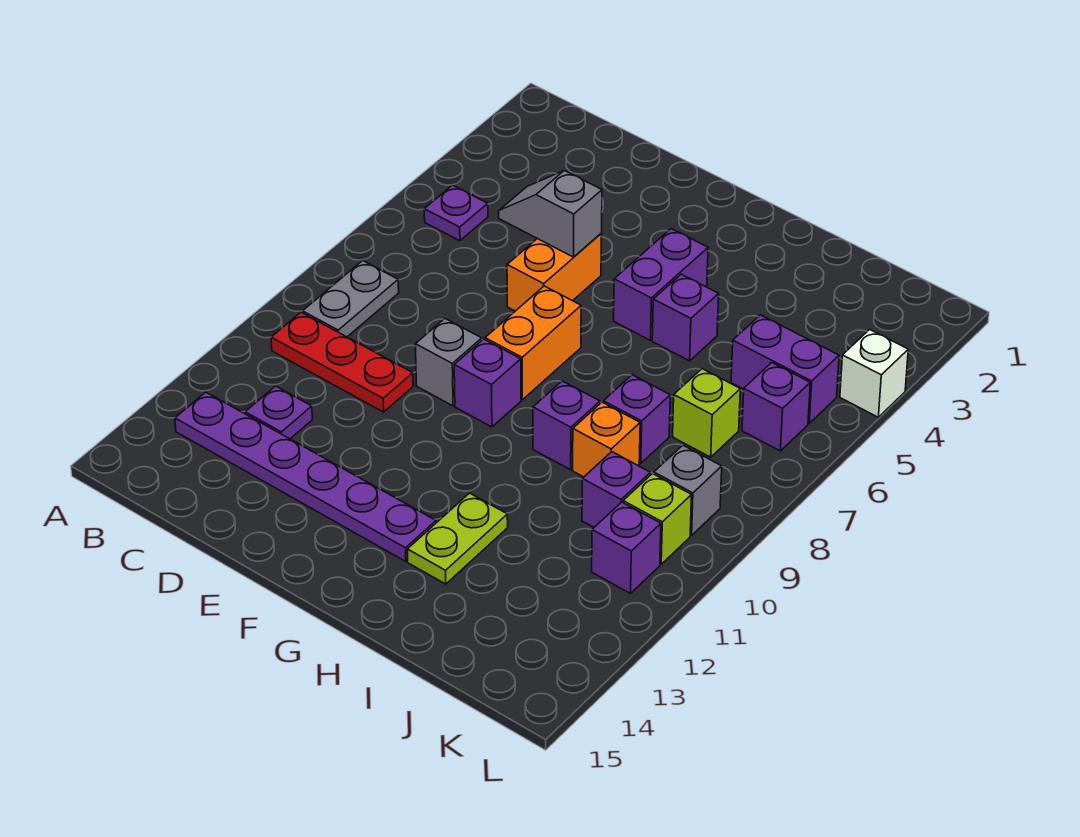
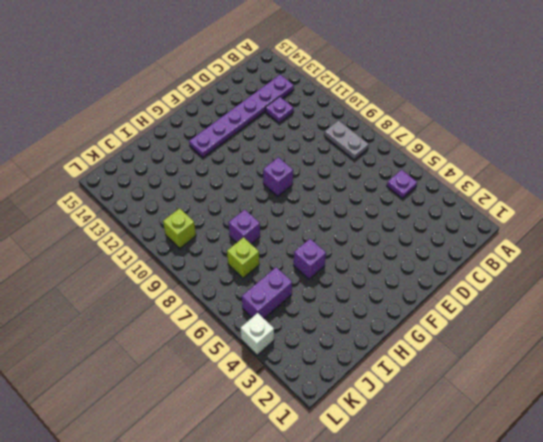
none -> red 1x3 plate [271,312,413,412]
none -> orange 1x2 brick [507,234,602,311]
none -> grey 1x1 brick [415,319,482,406]

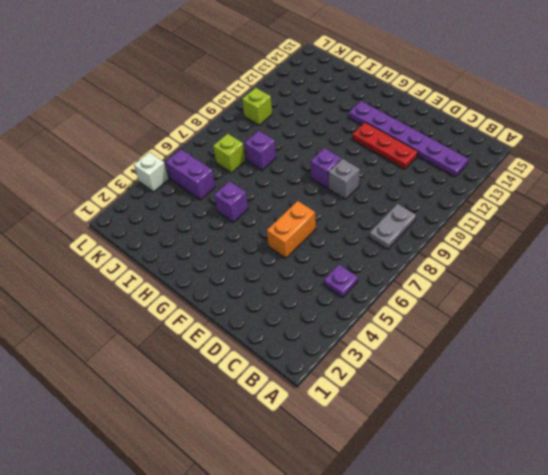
red 1x3 plate [352,122,418,169] -> red 1x3 plate moved to [271,312,413,412]
none -> purple 1x1 plate [245,386,312,439]
none -> orange 1x2 brick [485,286,581,400]
none -> purple 1x2 brick [614,229,708,340]

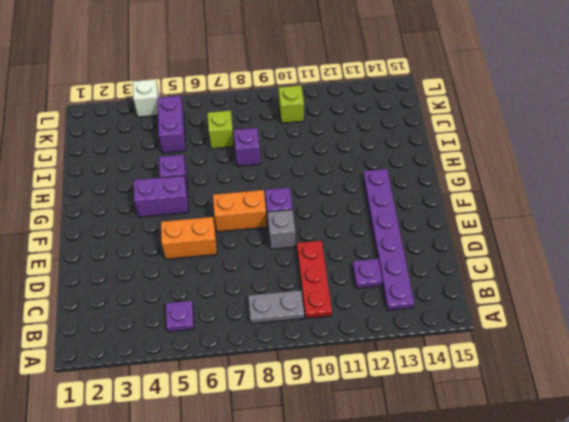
none -> purple 1x1 brick [533,381,600,470]
none -> lime 1x2 plate [407,493,508,584]
none -> orange 1x1 brick [573,402,640,477]

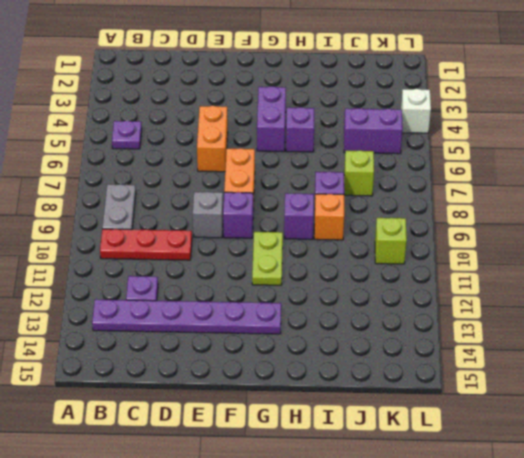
lime 1x2 plate [252,232,283,285] -> lime 1x2 plate moved to [407,493,508,584]
none -> purple 1x1 brick [582,452,650,527]
none -> purple 1x1 brick [742,363,810,451]
none -> grey 1x1 brick [654,445,722,535]

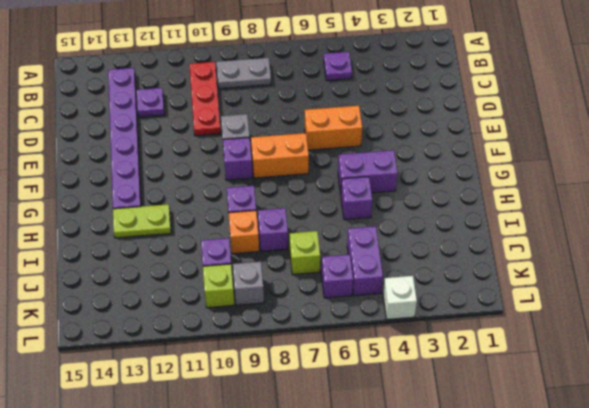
none -> purple 1x1 brick [592,502,661,594]
none -> grey 1x2 slope [499,171,602,257]

